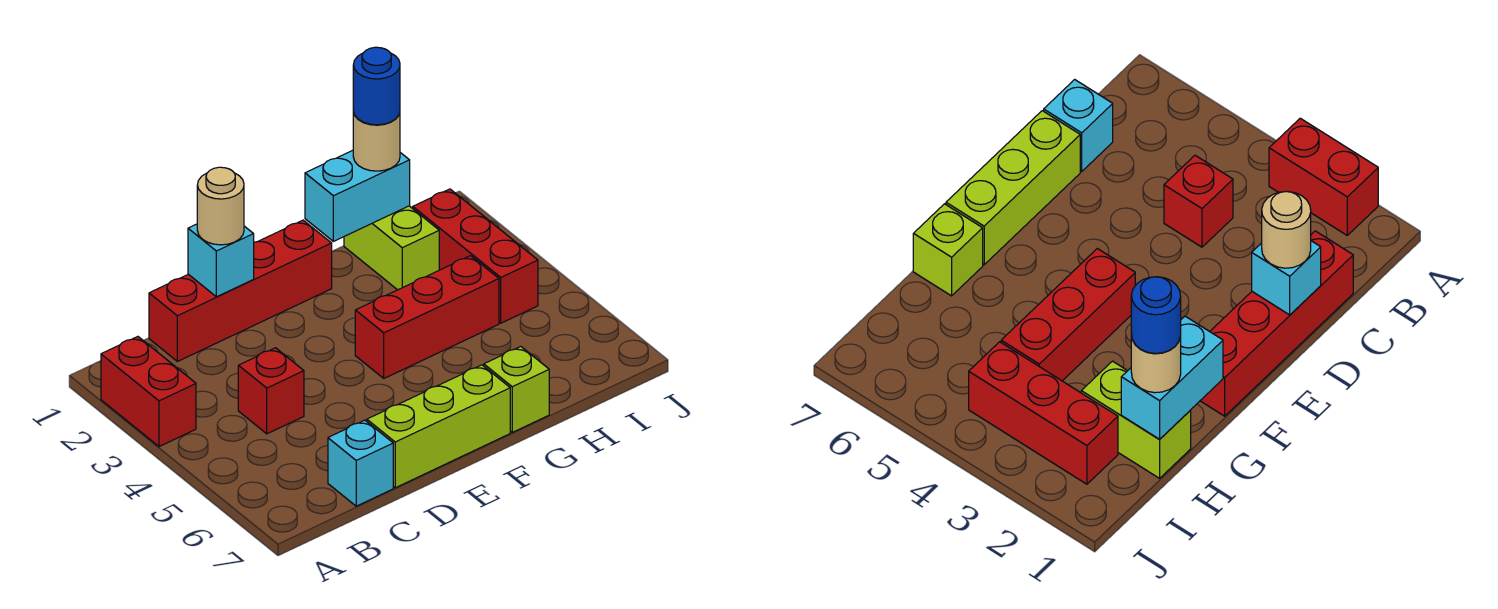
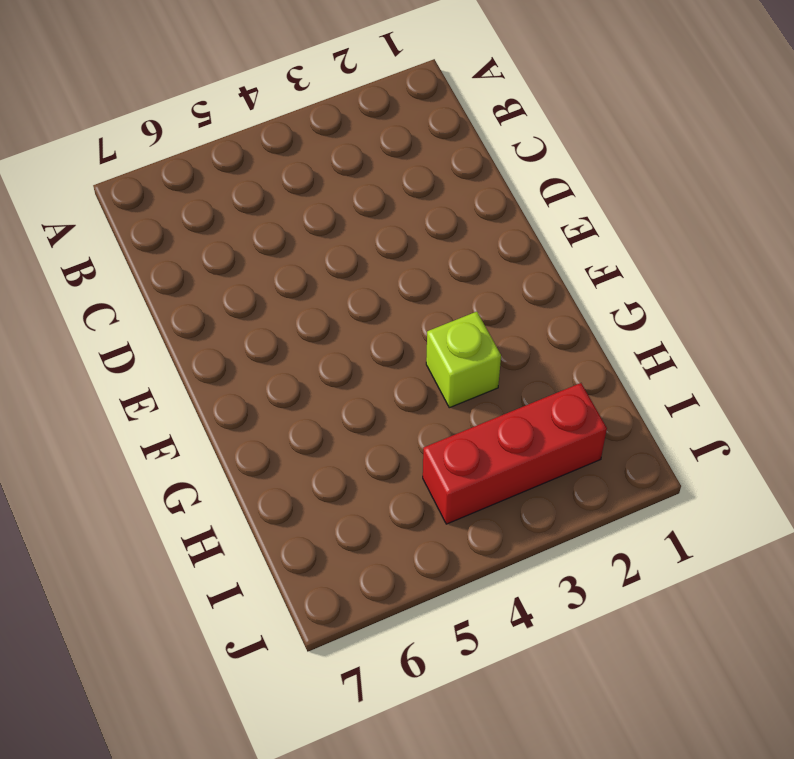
lime 1x1 brick [426,312,501,408] -> lime 1x1 brick moved to [484,347,549,432]
none -> red 1x2 brick [101,337,196,447]
none -> red 1x4 brick [149,220,332,361]
none -> red 1x1 brick [238,348,304,434]

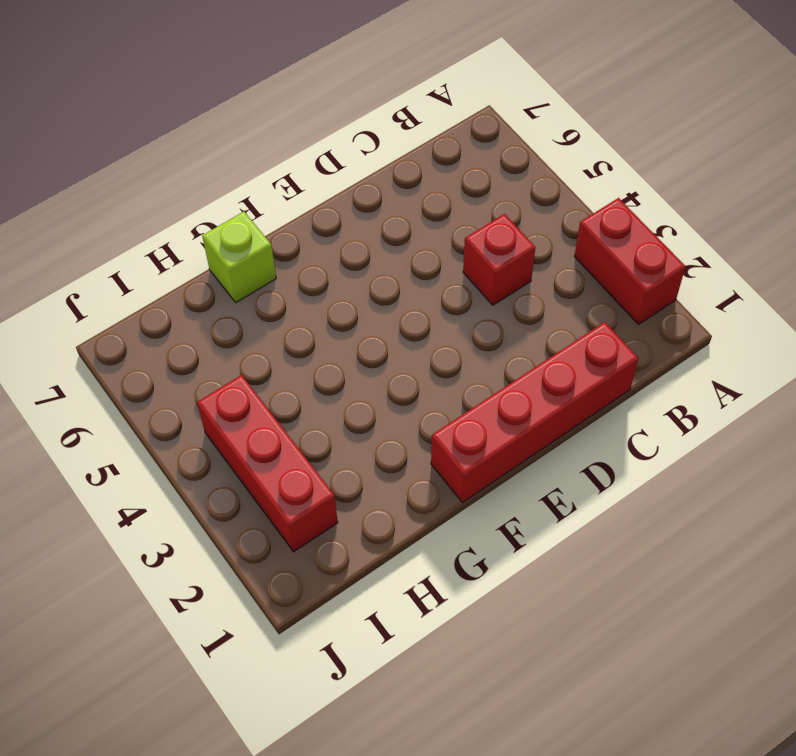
none -> cyan 1x1 brick [328,420,393,506]
none -> lime 1x3 brick [367,365,510,488]
none -> red 1x3 brick [355,256,499,378]

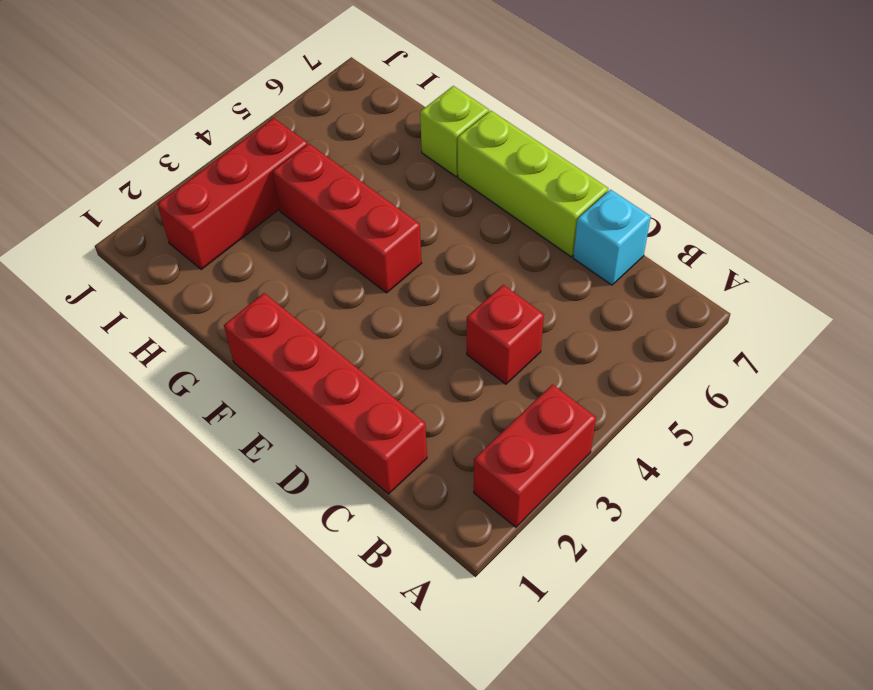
none -> lime 1x2 brick [344,206,439,290]
none -> cyan 1x1 brick [188,224,254,297]
none -> cyan 1x2 brick [305,150,410,241]

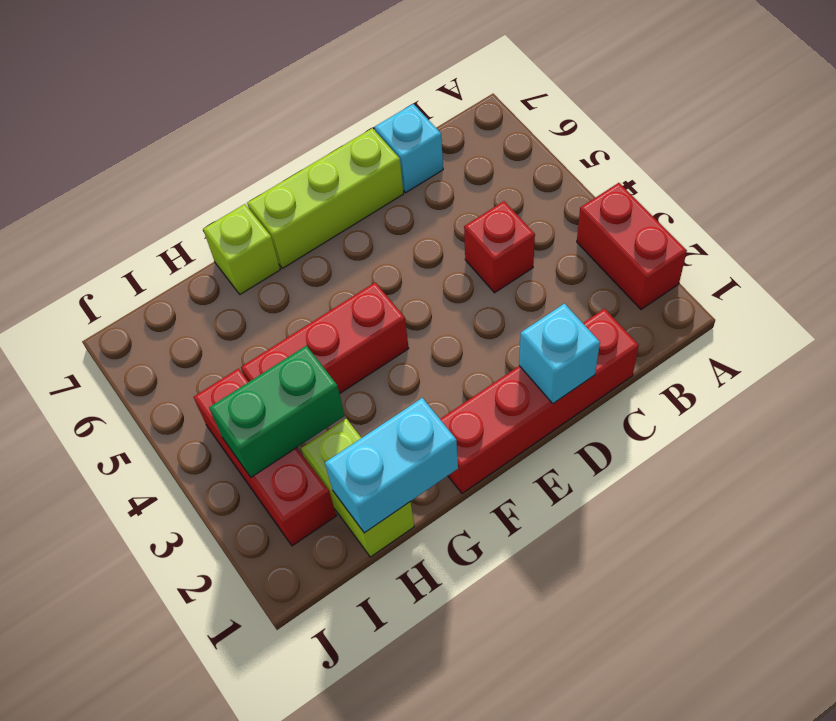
green 1x2 brick [209,346,345,477] -> none
none -> tan 1x1 round brick [197,167,244,245]
none -> tan 1x1 round brick [353,112,400,171]
none -> blue 1x1 round brick [353,47,400,125]

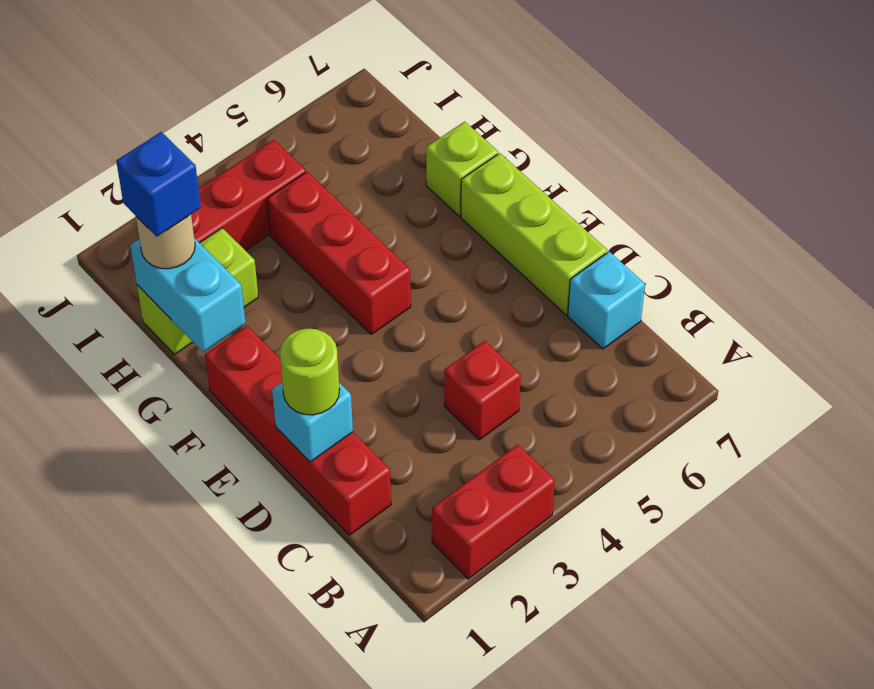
lime 1x1 round brick [280,329,340,415] -> tan 1x1 round brick [197,167,244,245]
blue 1x1 brick [116,132,201,237] -> blue 1x1 round brick [353,47,400,125]

